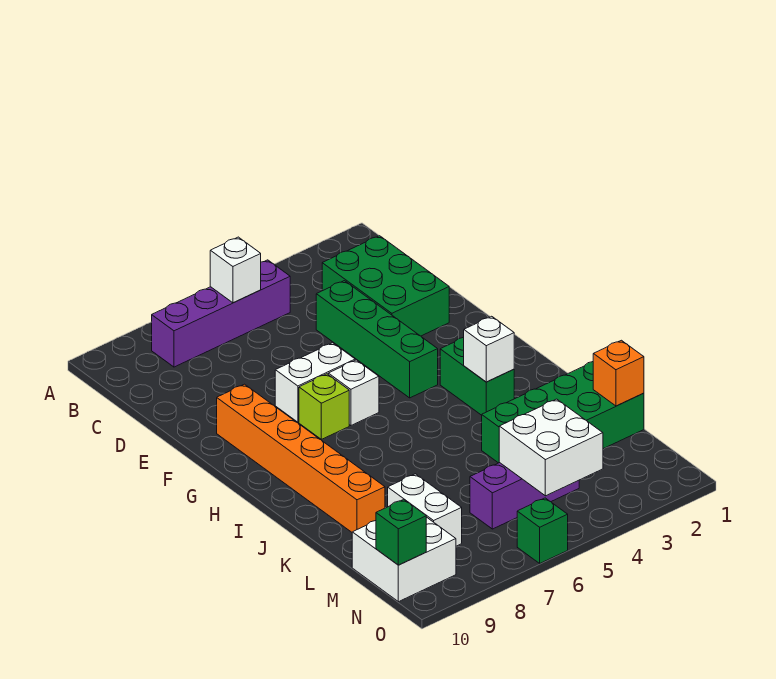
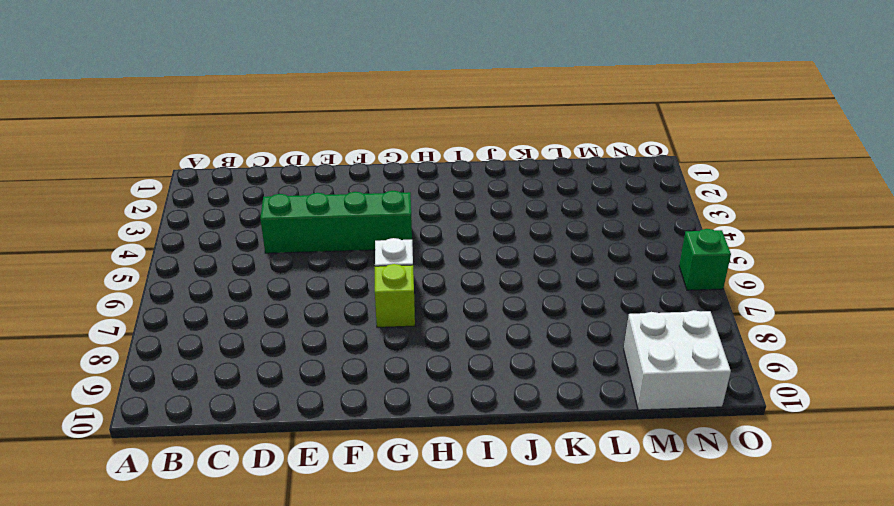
none -> purple 1x4 brick [152,260,290,367]
none -> green 2x3 brick [322,236,449,336]
none -> white 1x2 brick [275,343,355,422]

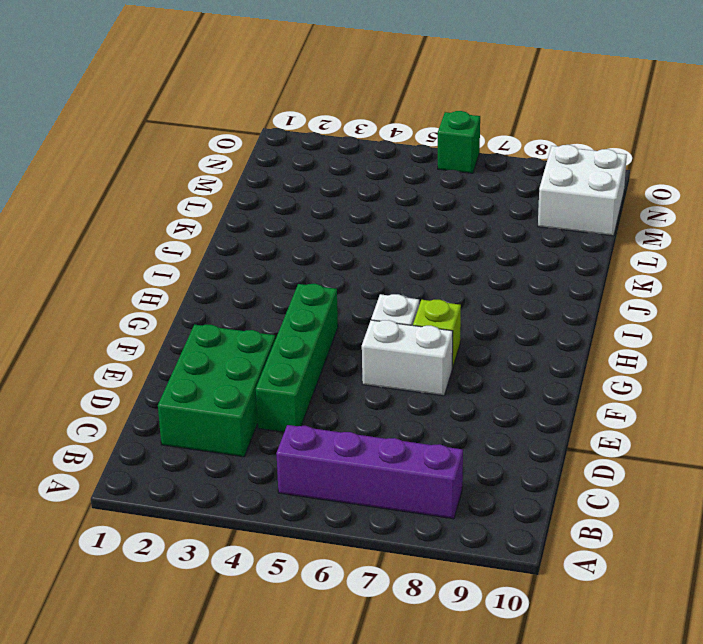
none -> orange 1x6 brick [217,384,385,532]
none -> green 1x2 brick [440,337,514,415]
none -> green 2x4 brick [482,362,644,463]

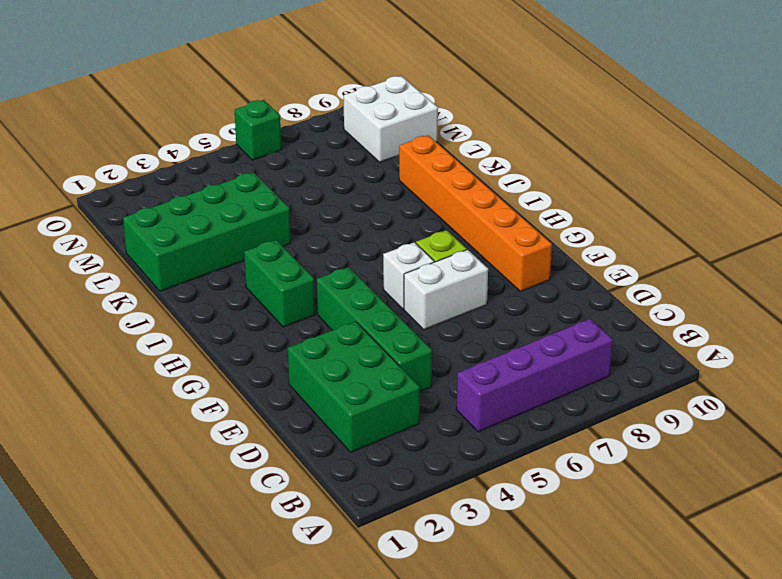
none -> white 1x2 brick [388,474,462,546]
none -> purple 1x3 brick [470,463,579,529]
none -> white 1x1 brick [210,237,261,303]

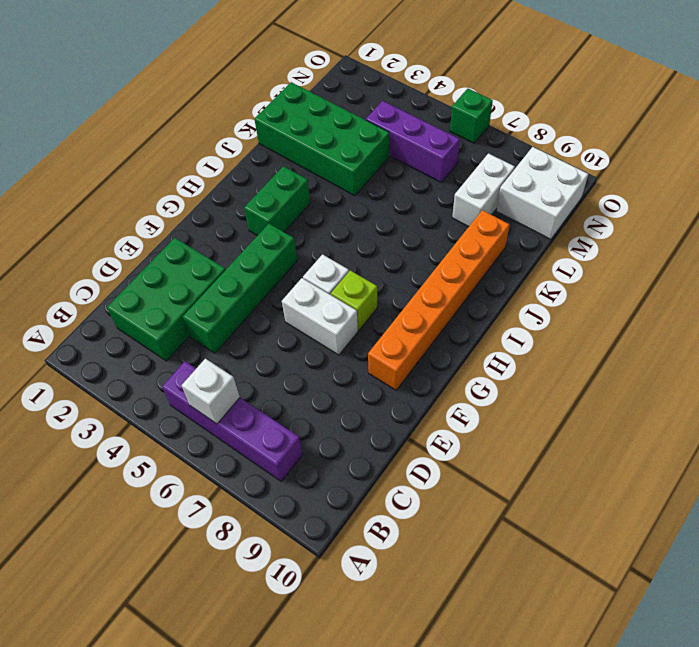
none -> white 1x1 brick [464,316,514,382]
none -> orange 1x1 brick [593,340,644,406]
none -> white 2x2 brick [499,399,603,496]

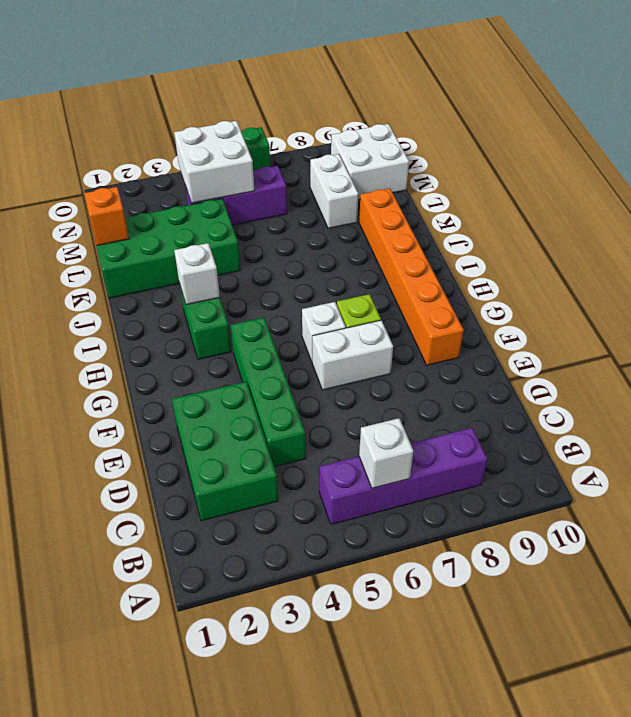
none -> green 1x1 brick [376,500,426,565]

